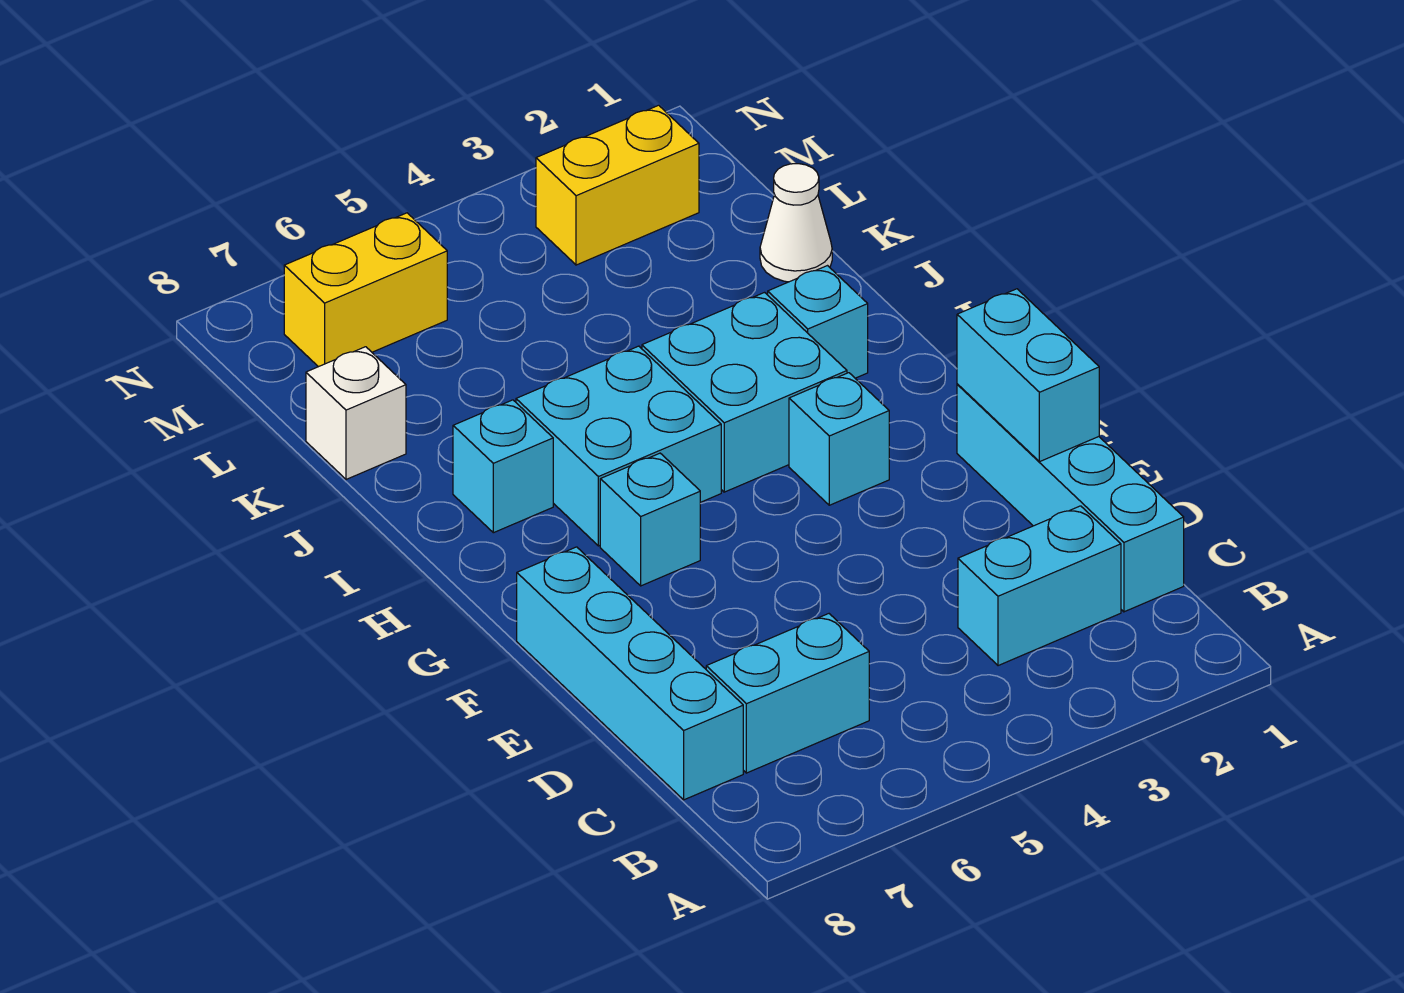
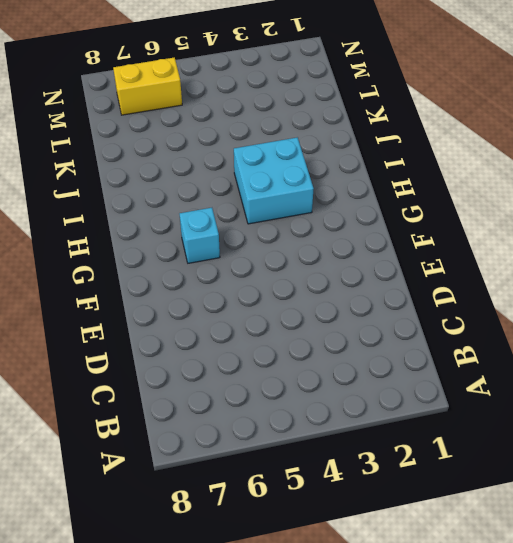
none -> cyan 1x4 brick [957,384,1184,612]
none -> cyan 1x2 brick [958,506,1121,666]
none -> cyan 1x2 brick [706,614,869,773]

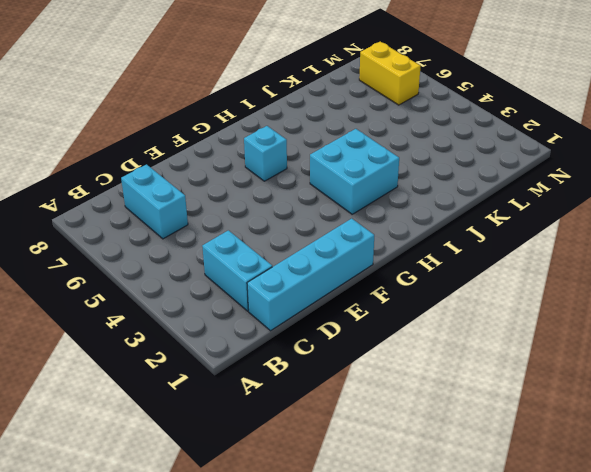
none -> cyan 1x4 brick [517,547,743,800]
none -> cyan 1x1 brick [789,373,889,505]
none -> cyan 2x2 brick [516,346,721,546]

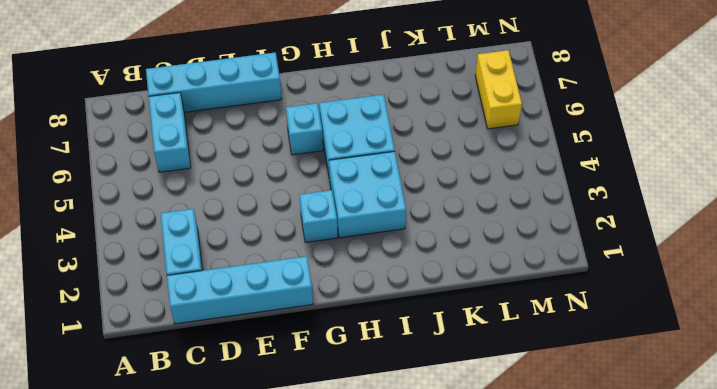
none -> cyan 1x1 brick [768,266,868,378]
none -> cyan 1x1 brick [453,400,553,533]
none -> white 1x1 cone [760,164,832,282]

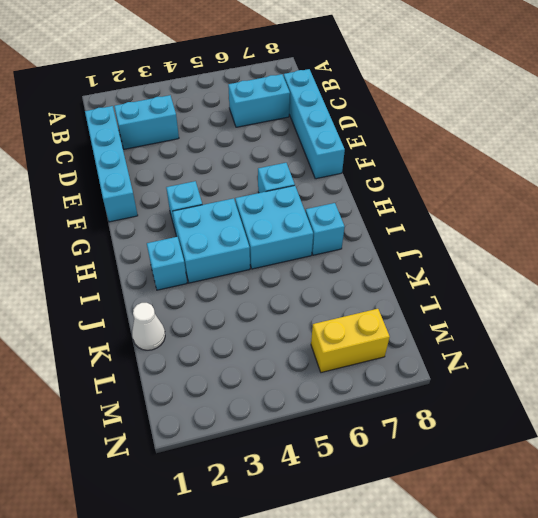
none -> white 1x1 brick [306,347,406,479]
none -> yellow 1x2 brick [536,105,699,265]
none -> cyan 1x2 brick [957,289,1099,462]

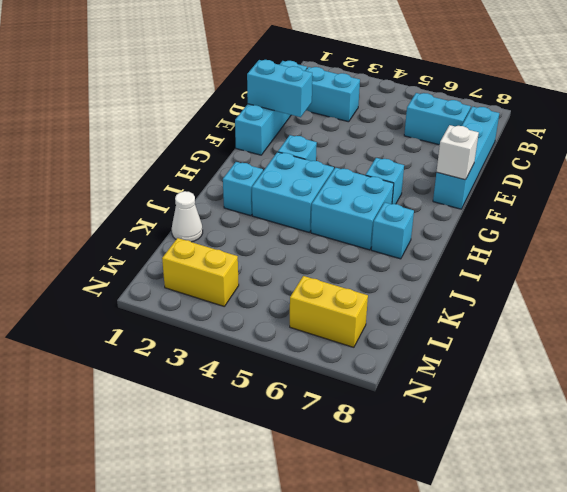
cyan 1x2 brick [247,60,312,117] -> cyan 1x2 brick turned to [957,289,1099,462]
white 1x1 brick [437,125,479,180] -> white 1x1 brick moved to [306,347,406,479]

